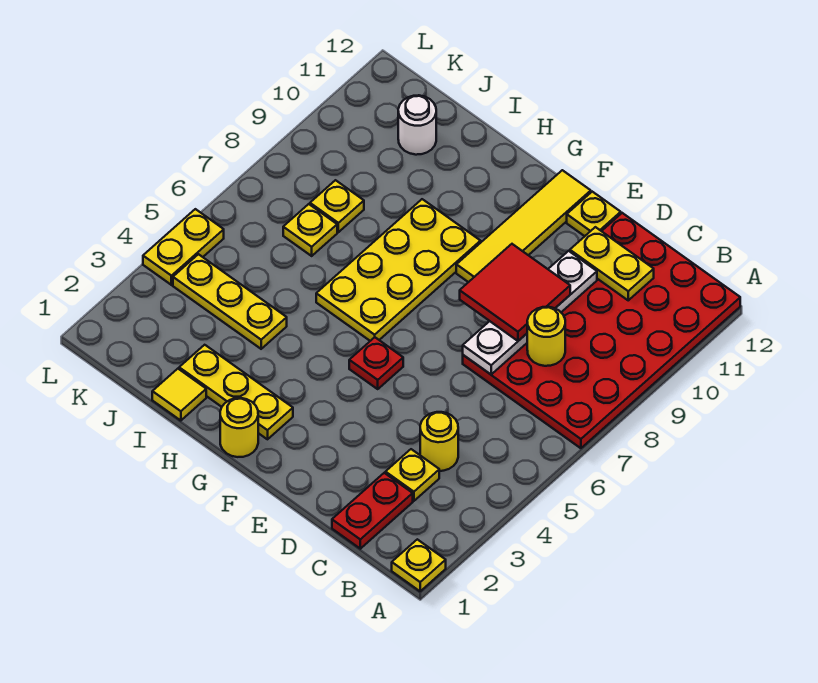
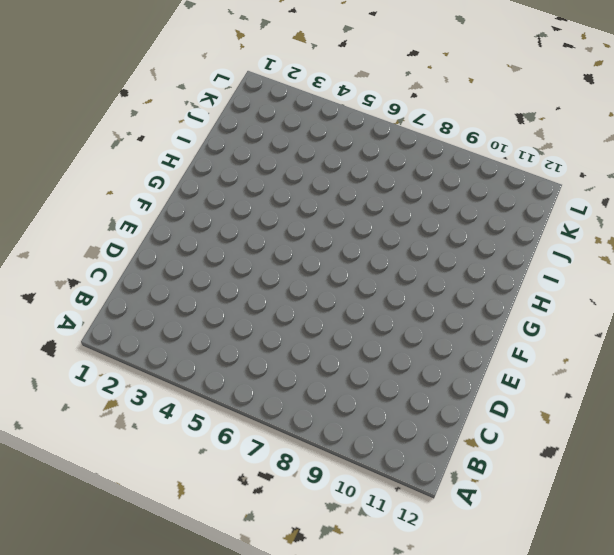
none -> yellow 1x1 plate [392,539,446,591]
none -> red 4x6 plate [463,213,740,448]
none -> red 1x2 plate [332,473,413,549]

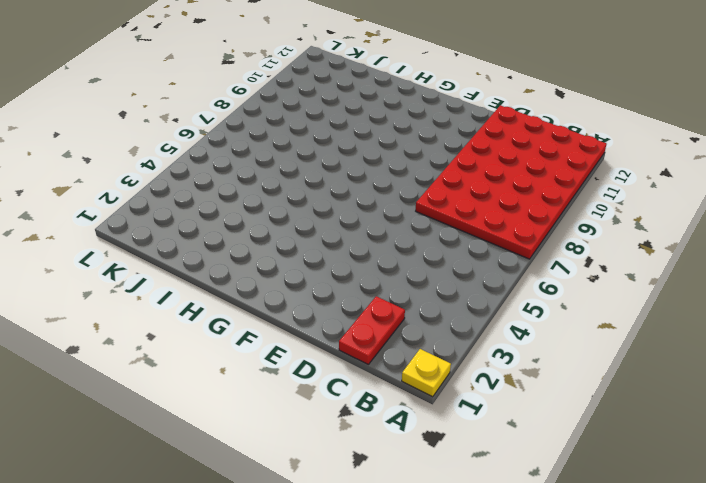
none -> yellow 1x1 plate [385,449,439,501]
none -> yellow 1x1 round brick [420,412,458,471]
none -> yellow 1x1 plate [567,192,621,236]

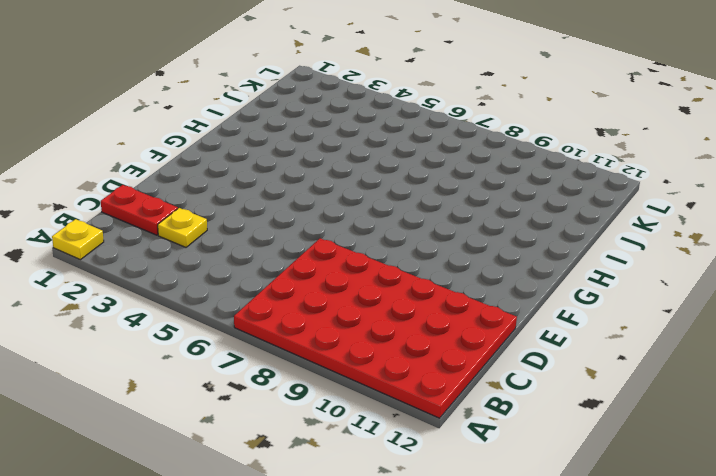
none -> yellow 1x1 round brick [420,412,458,471]
none -> yellow 1x1 plate [567,192,621,236]
none -> red 1x1 plate [349,337,403,389]

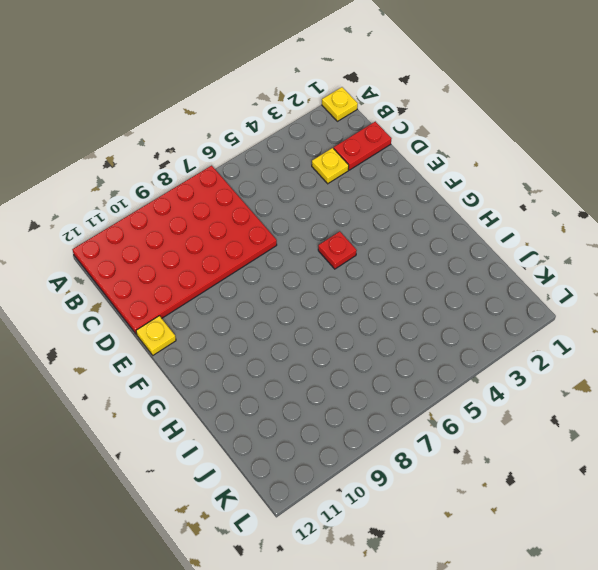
none -> yellow 1x1 round brick [420,412,458,471]
none -> yellow 1x4 tile [456,170,591,282]
none -> yellow 1x1 round brick [220,398,258,457]

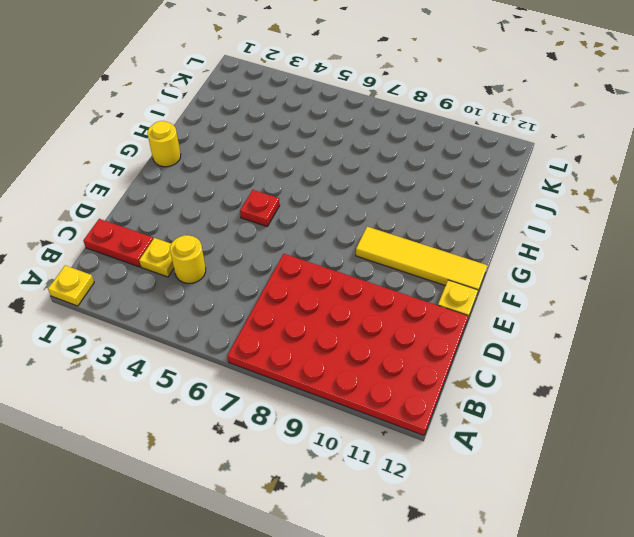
none -> yellow 1x3 plate [179,345,293,439]
none -> yellow 2x4 plate [316,199,481,341]
none -> yellow 1x1 tile [152,369,206,421]

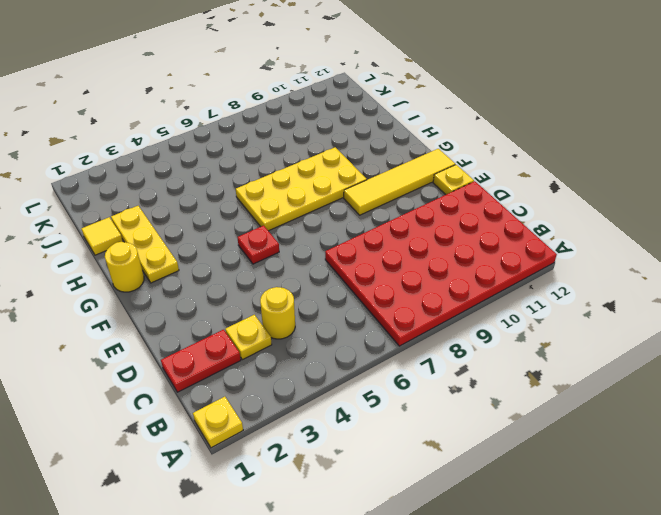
none -> yellow 1x3 plate [173,254,287,349]
none -> yellow 1x1 plate [283,204,337,256]
none -> yellow 1x1 plate [310,180,364,232]

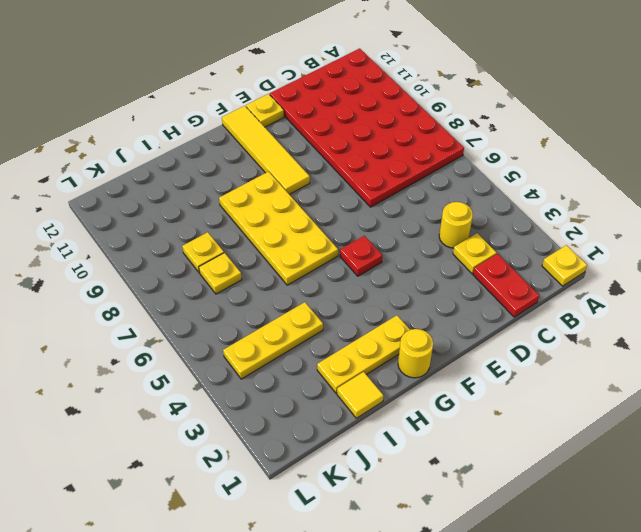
none -> white 1x1 round brick [398,95,436,155]
none -> yellow 1x2 plate [143,209,224,285]
none -> yellow 1x1 round brick [527,307,565,366]

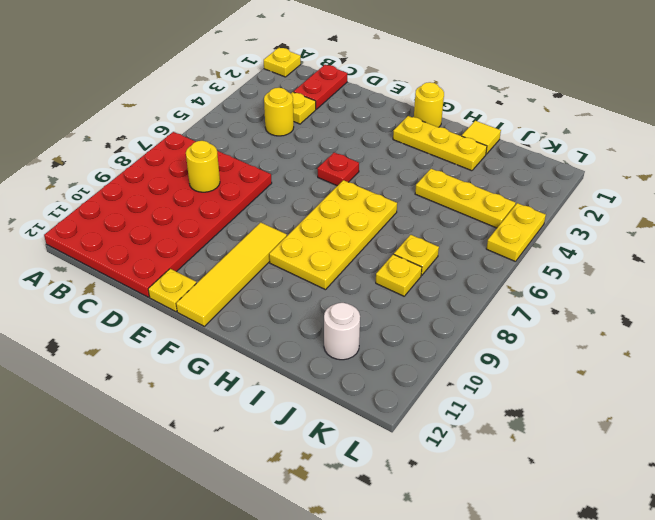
none -> yellow 1x2 plate [570,227,654,300]
none -> white 1x4 plate [463,251,597,374]
none -> red 2x2 tile [460,244,570,341]

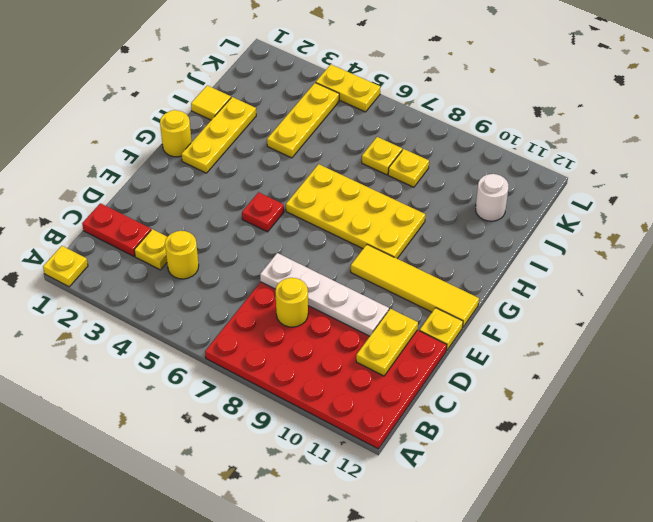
none -> red 2x2 tile [460,244,570,341]

